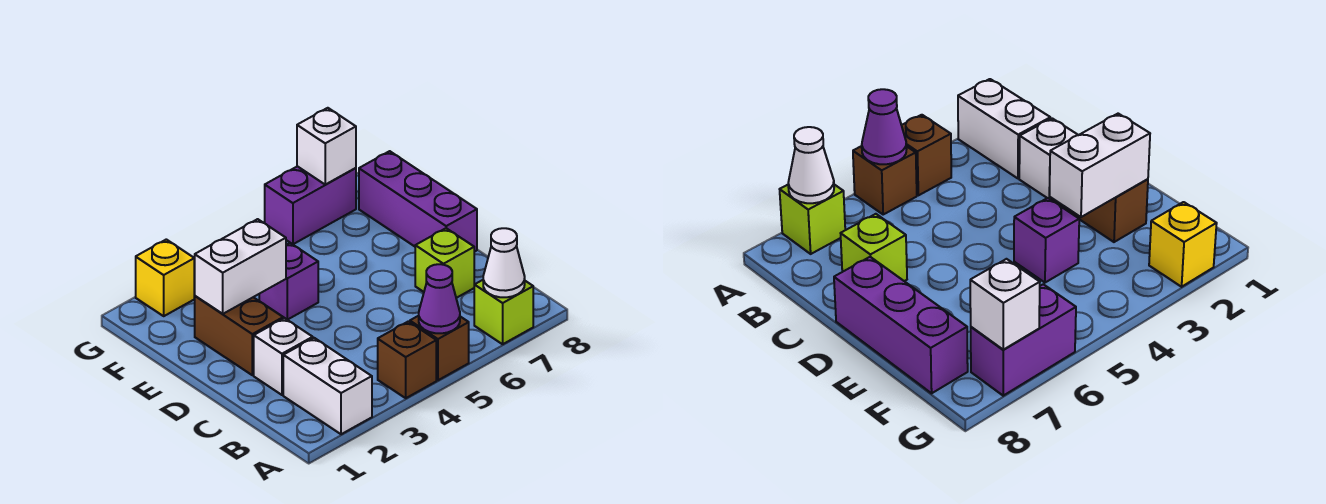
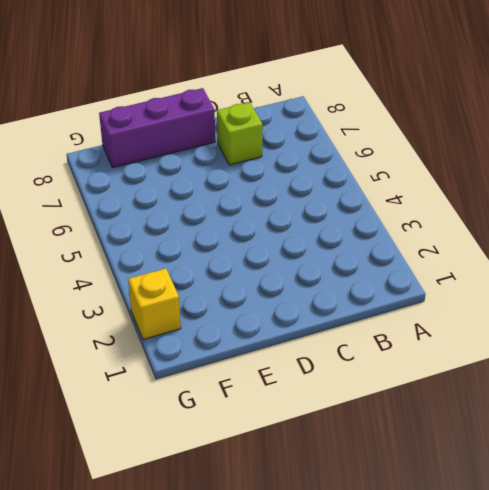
none -> white 1x2 brick [283,338,372,434]
none -> brown 1x1 brick [378,321,436,398]
none -> brown 1x1 brick [410,316,469,380]

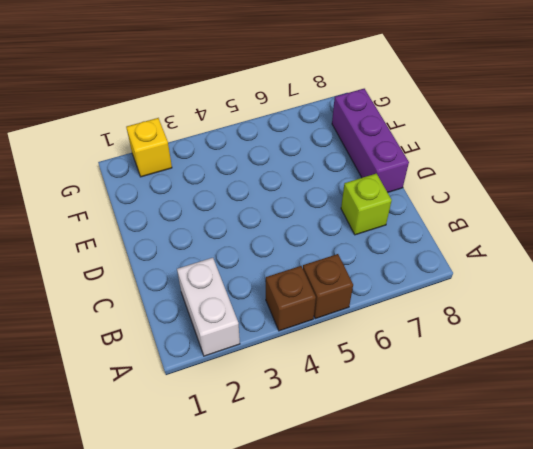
none -> lime 1x1 brick [474,280,533,344]
none -> white 1x1 brick [254,318,313,395]
none -> brown 1x2 brick [195,296,283,375]

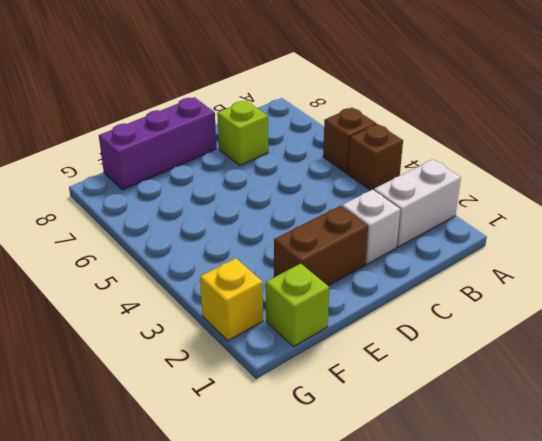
lime 1x1 brick [266,263,329,347] -> lime 1x1 brick moved to [474,280,533,344]
none -> purple 1x1 brick [259,243,318,320]
none -> purple 1x2 brick [265,166,356,244]
none -> purple 1x1 cone [419,264,460,333]

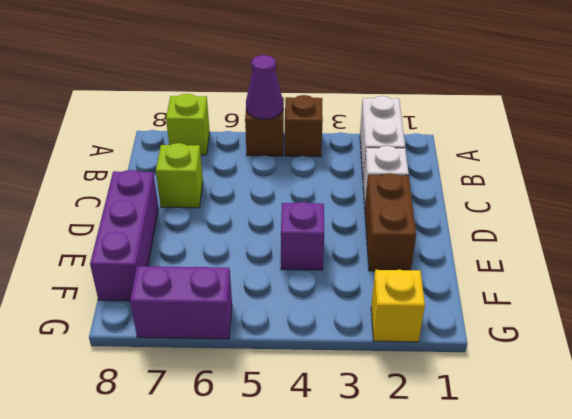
none -> white 1x1 cone [483,228,525,297]
none -> white 1x2 brick [194,219,286,314]
none -> white 1x1 brick [297,108,356,184]

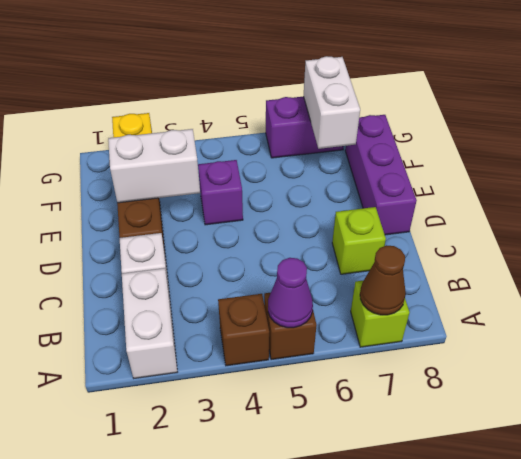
brown 1x1 cone [360,245,406,315] -> white 1x1 cone [483,228,525,297]
white 1x2 brick [304,56,360,149] -> white 1x1 brick [297,108,356,184]

